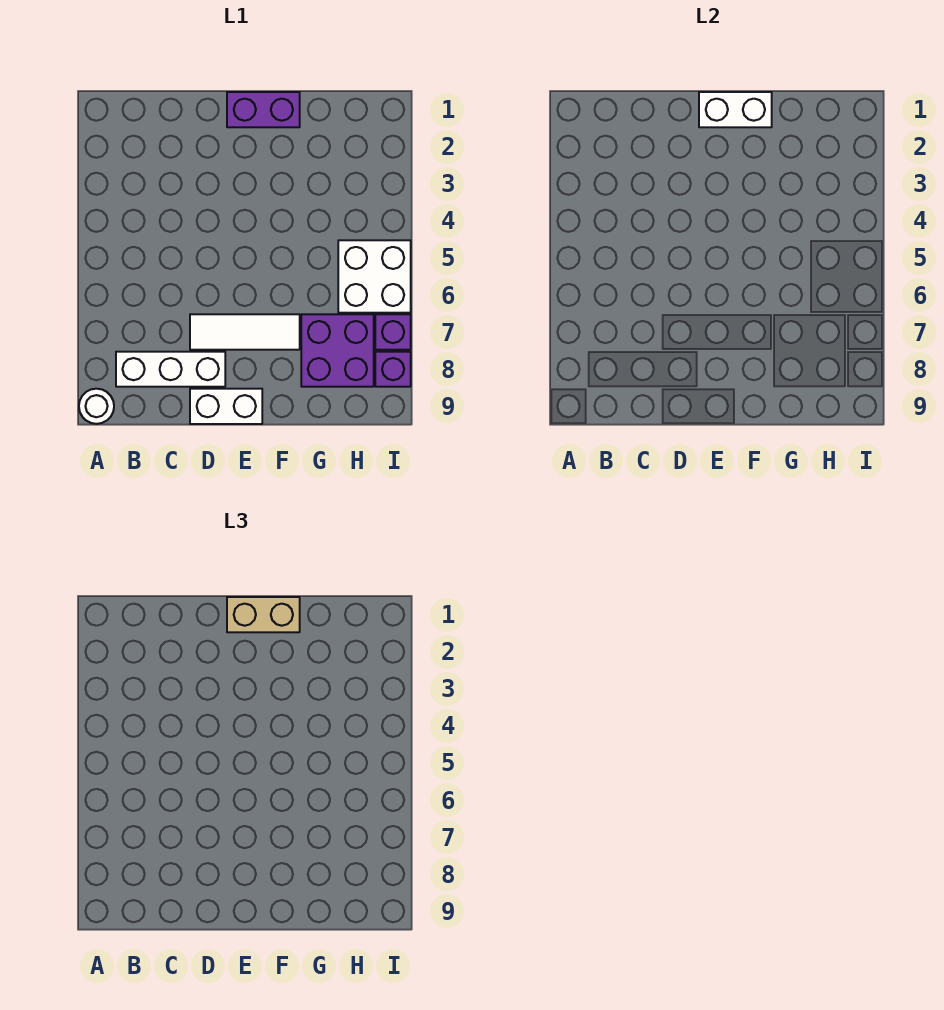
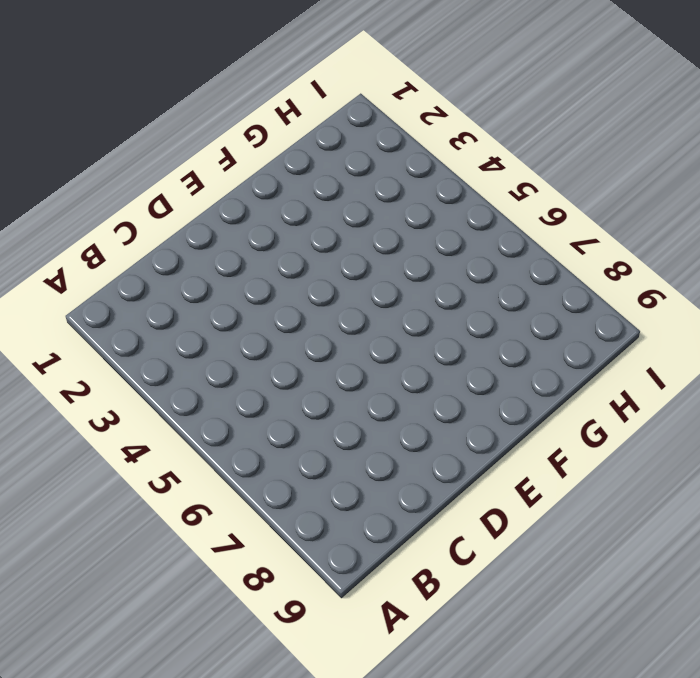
none -> white 1x1 round brick [79,389,114,424]
none -> white 1x3 brick [116,352,225,387]

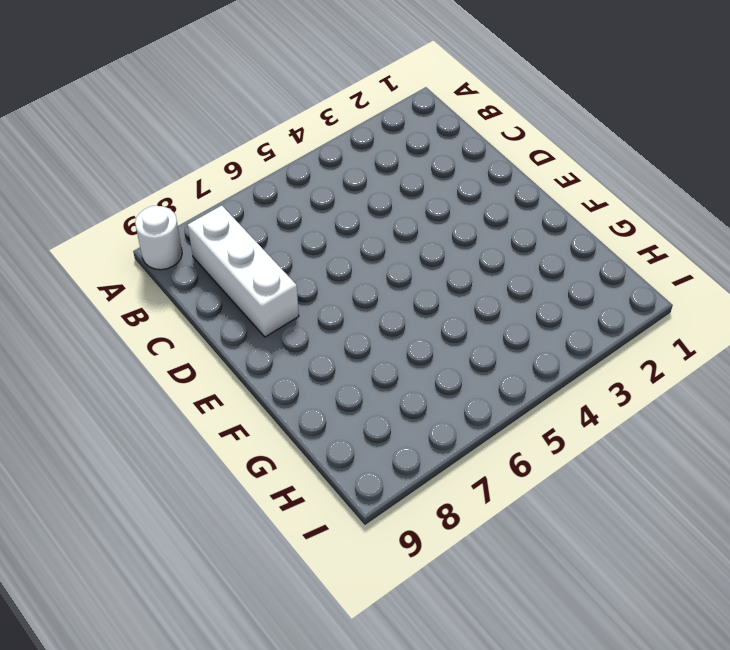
none -> white 1x3 tile [190,314,300,350]
none -> white 1x2 brick [190,389,262,424]

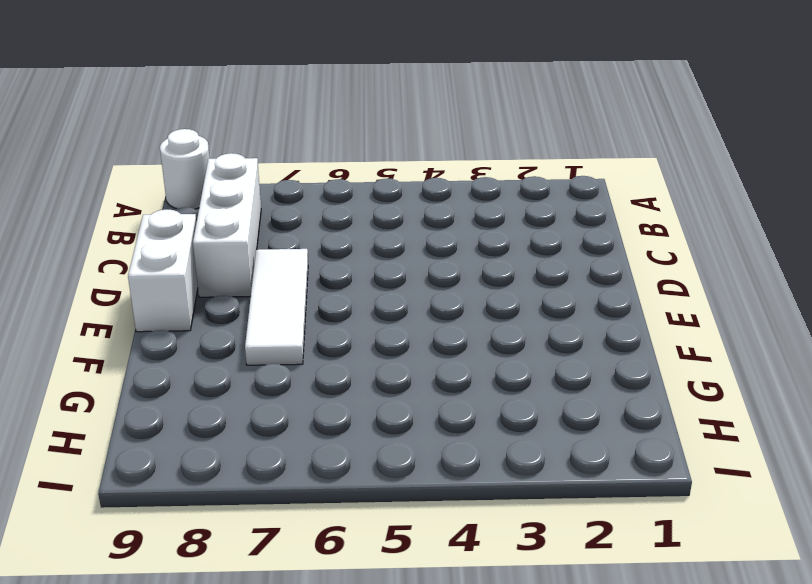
none -> purple 1x2 brick [227,92,300,127]
none -> purple 2x2 brick [301,314,374,387]

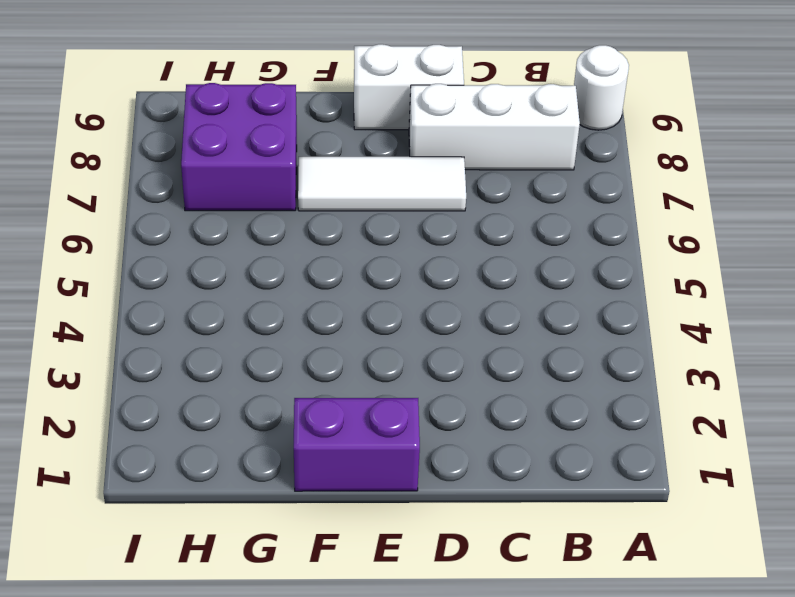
none -> white 2x2 brick [338,240,411,313]
none -> purple 1x1 brick [375,314,411,350]

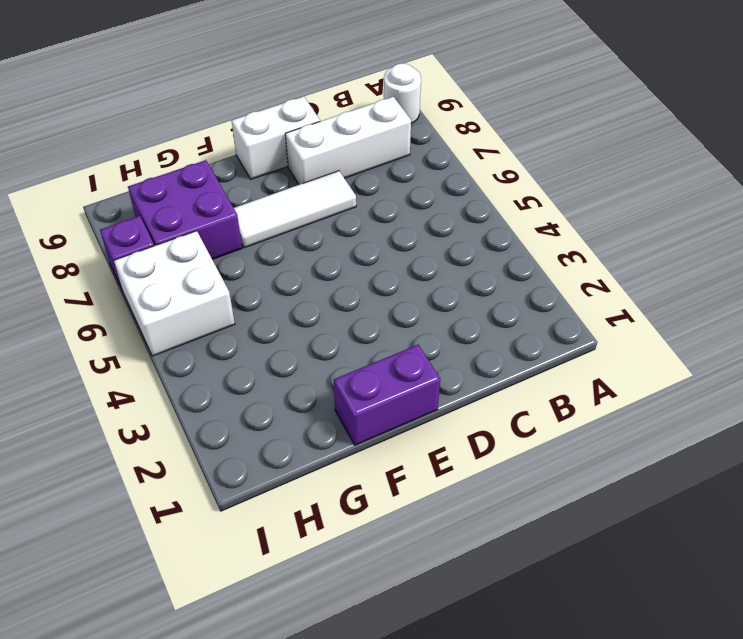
none -> purple 1x1 brick [375,352,411,387]
none -> white 1x2 brick [699,92,772,127]

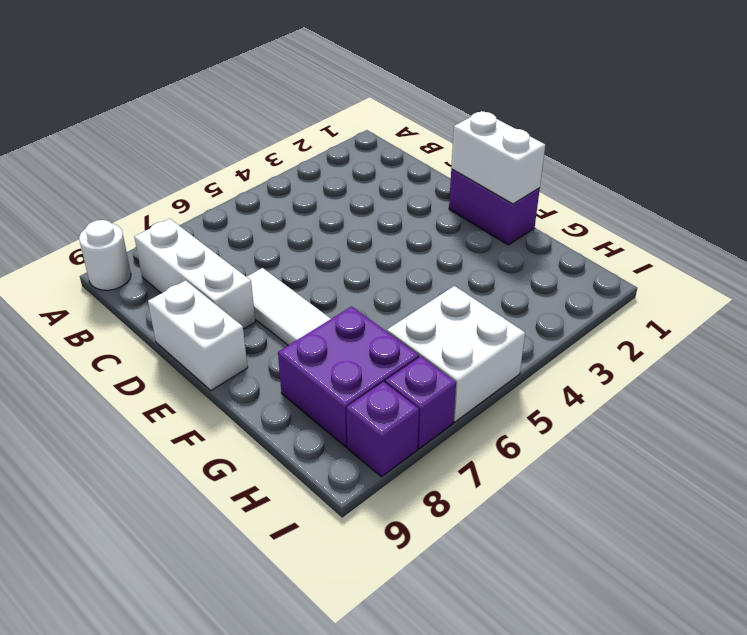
none -> tan 1x2 brick [227,597,300,632]

